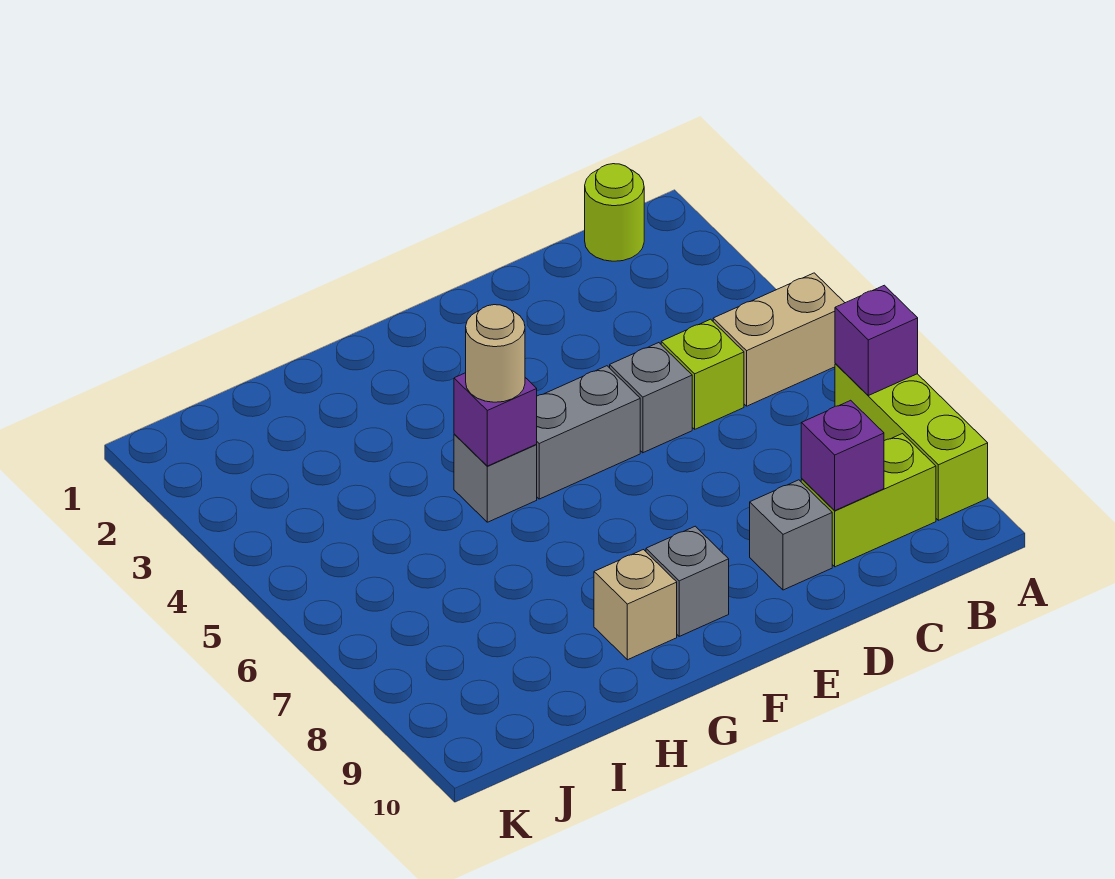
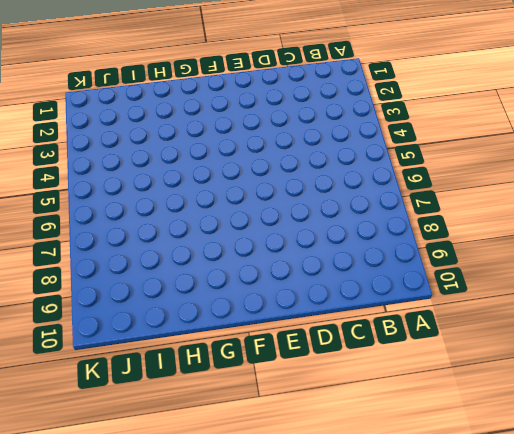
none -> tan 1x2 brick [713,273,845,406]
none -> lime 1x3 brick [835,363,988,520]
none -> lime 1x1 round brick [585,164,644,261]

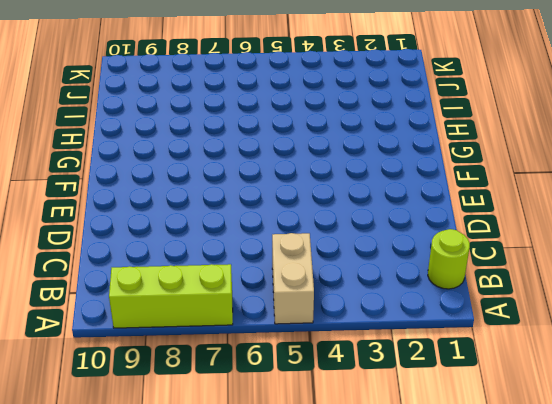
none -> lime 1x2 brick [801,434,936,567]
none -> lime 1x1 brick [661,319,744,429]
none -> grey 1x1 brick [610,343,692,453]

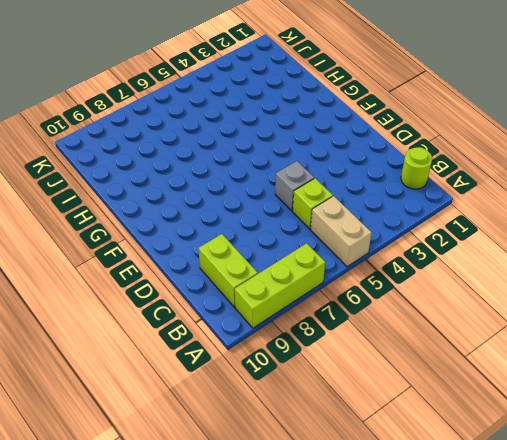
none -> grey 1x1 brick [750,480,832,590]
none -> grey 1x2 brick [536,366,640,499]
none -> grey 1x1 brick [646,526,729,636]

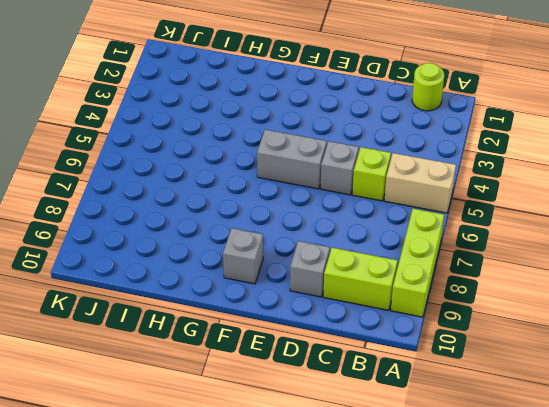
none -> grey 1x1 brick [454,434,537,522]
none -> tan 1x1 brick [594,550,677,660]
none -> purple 1x1 brick [835,285,918,396]

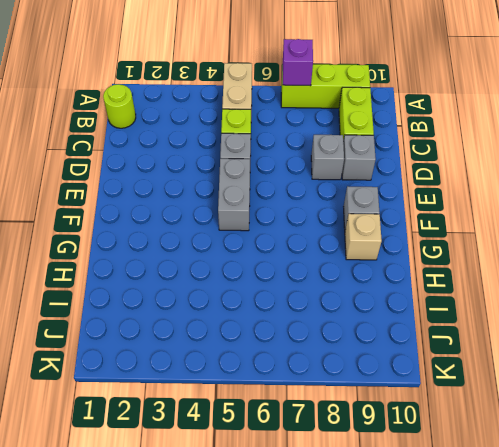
grey 1x1 brick [311,135,344,180] -> grey 1x1 brick moved to [454,434,537,522]
none -> purple 1x1 brick [801,400,884,511]
none -> purple 1x1 brick [454,373,537,466]
none -> tan 1x1 round brick [466,305,525,402]

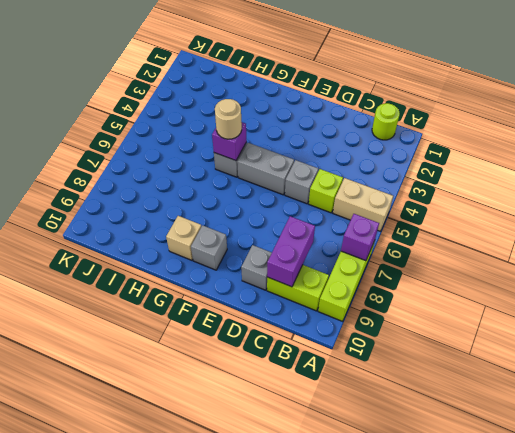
purple 1x2 brick [267,216,315,287] -> purple 1x1 brick [801,400,884,511]

